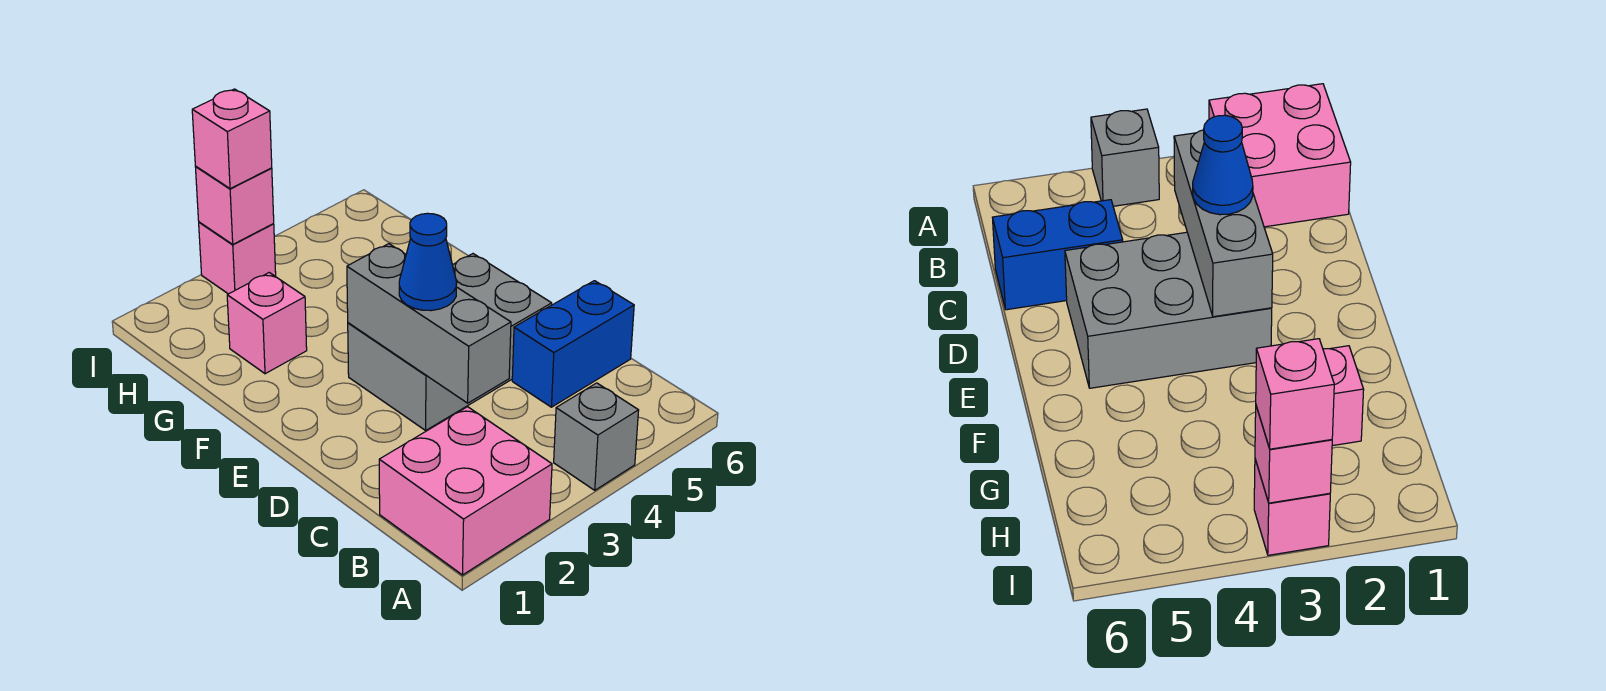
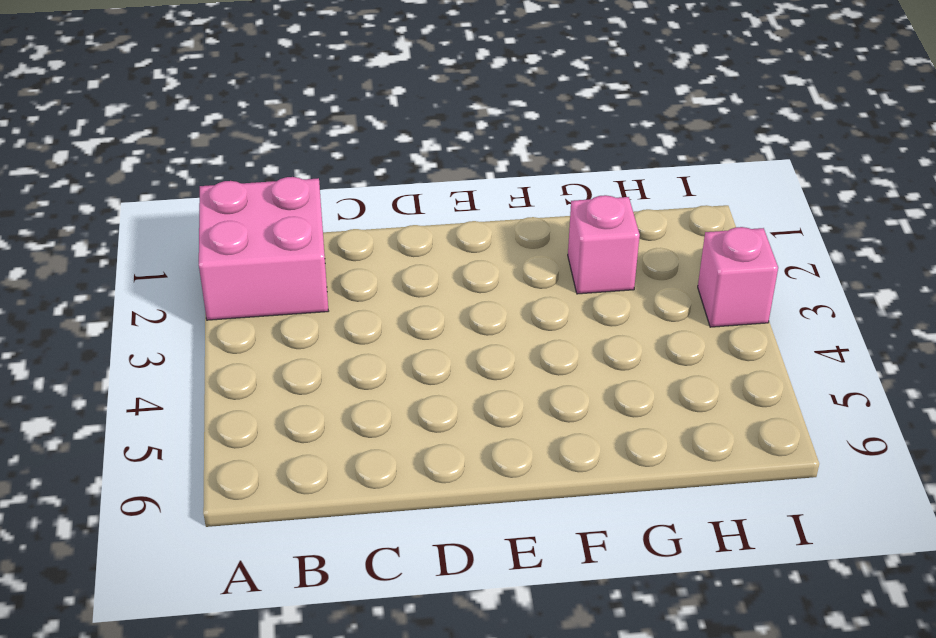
none -> grey 1x1 brick [554,383,639,490]
none -> blue 1x2 brick [512,281,634,407]

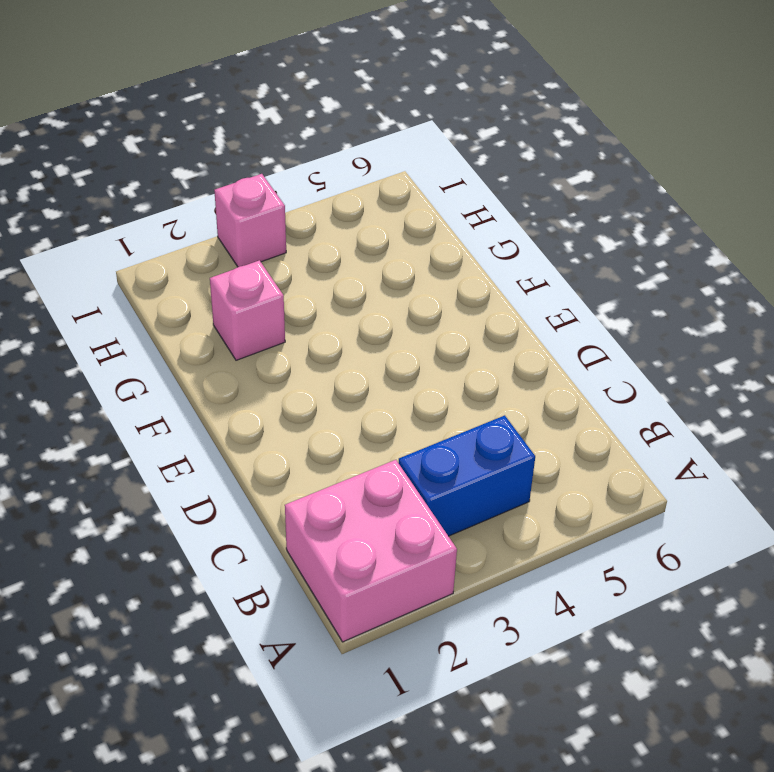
blue 1x2 brick [399,415,535,536] -> blue 1x2 brick moved to [512,281,634,407]
none -> grey 1x1 brick [554,383,639,490]
none -> grey 2x3 brick [348,254,552,430]

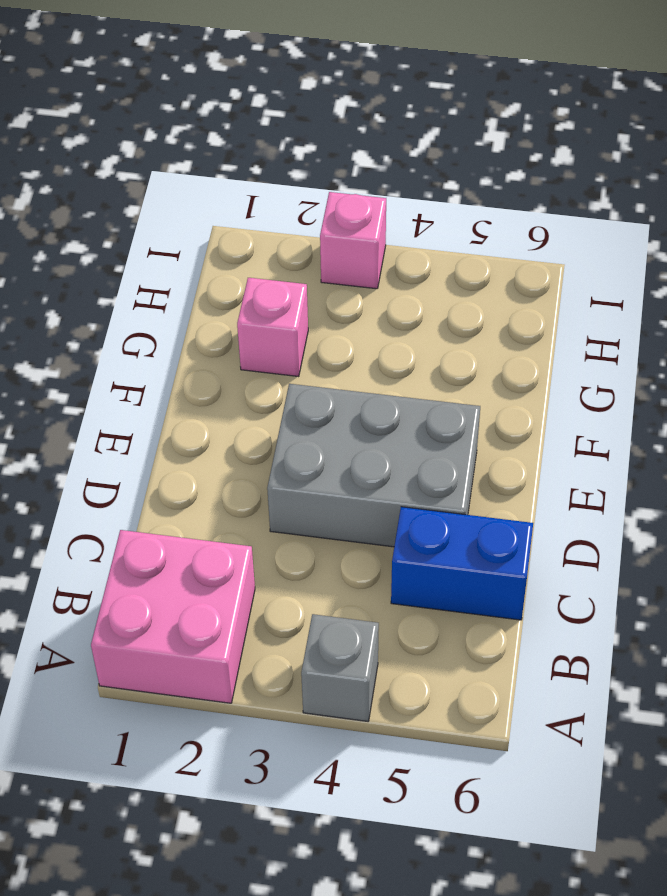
none -> grey 1x3 brick [347,244,511,403]
none -> pink 1x1 brick [196,167,274,244]

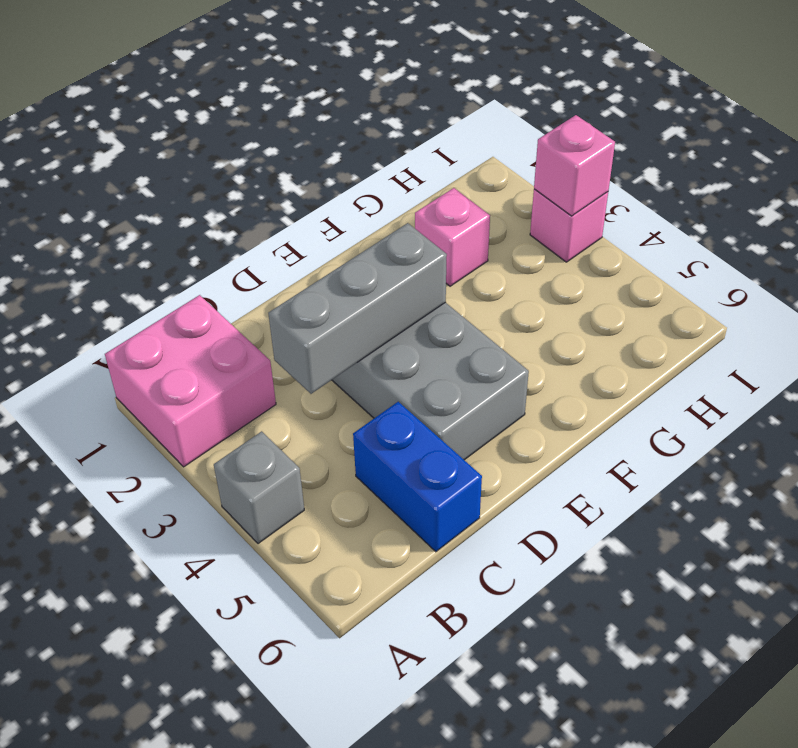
none -> blue 1x1 cone [399,213,457,311]
none -> pink 1x1 brick [192,89,272,189]

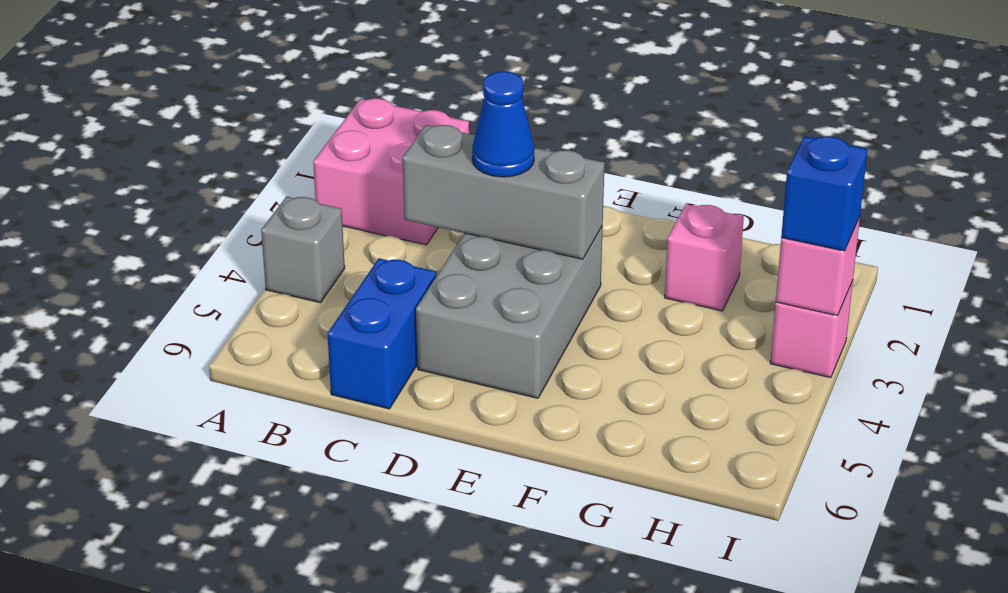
blue 1x1 brick [781,136,868,251] -> pink 1x1 brick [192,89,272,189]

